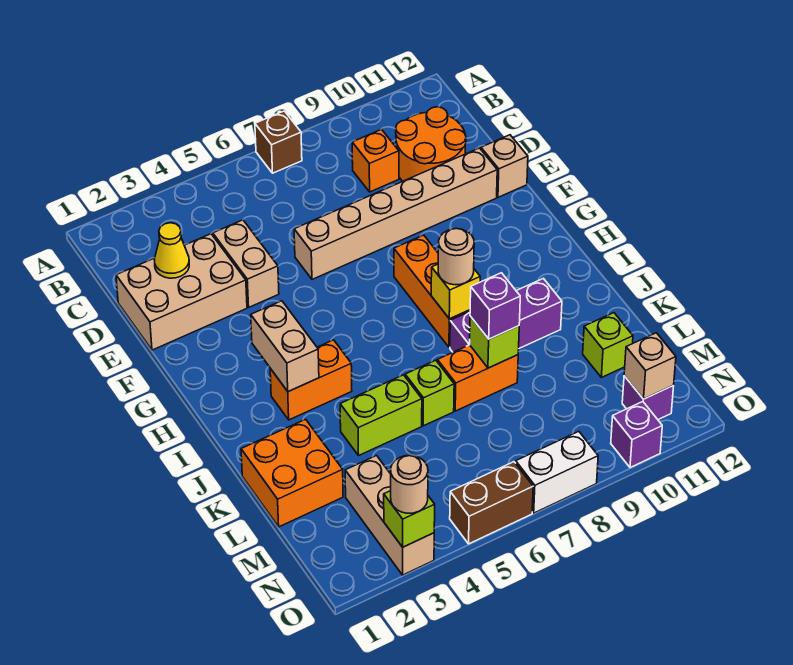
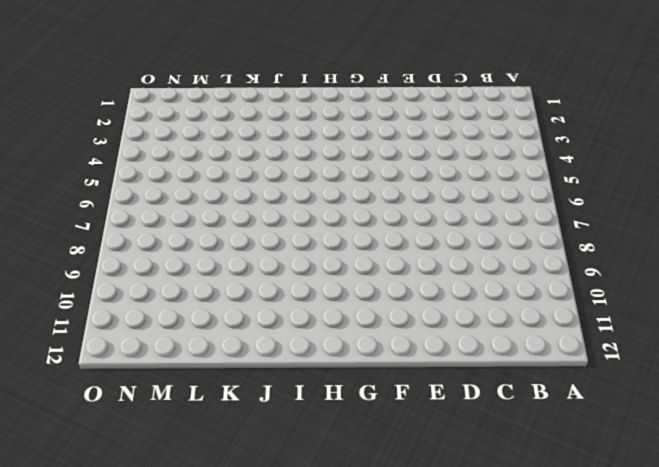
none -> brown 1x1 brick [255,111,302,173]
none -> orange 1x1 brick [352,129,399,192]
none -> orange 2x2 round brick [396,107,466,181]

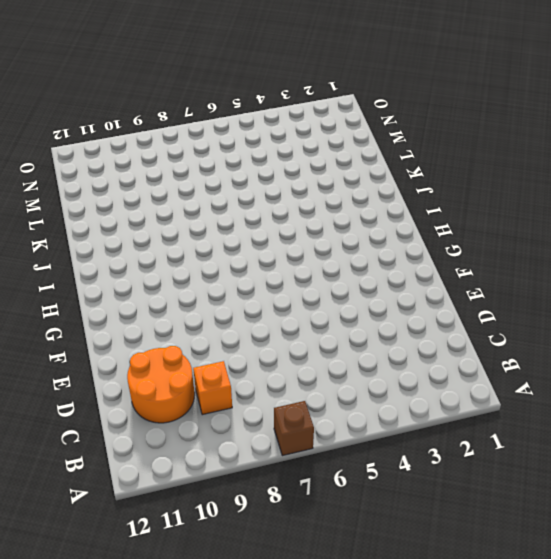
none -> tan 2x3 brick [116,234,247,350]
none -> tan 1x2 brick [213,220,279,307]
none -> tan 1x6 brick [294,148,497,279]

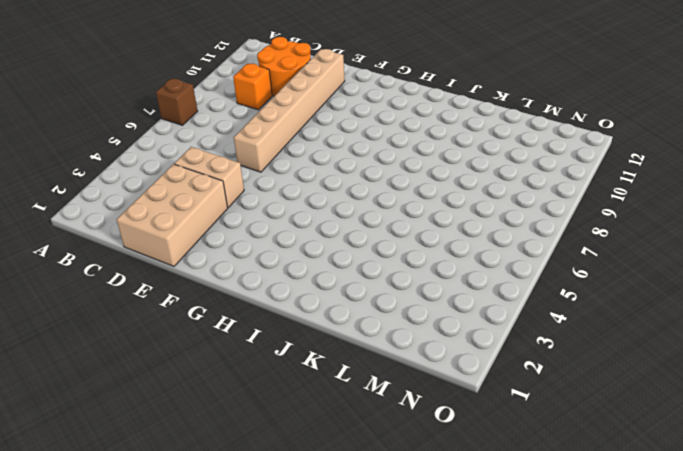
none -> tan 1x1 brick [481,135,528,197]
none -> orange 1x3 brick [394,235,470,347]
none -> orange 1x2 brick [270,340,352,420]

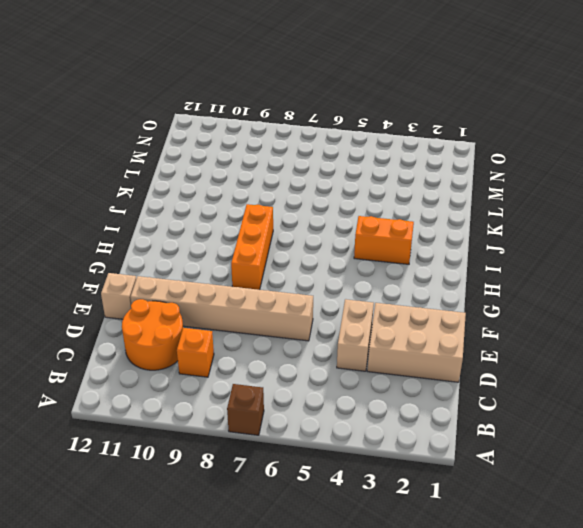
none -> purple 1x3 brick [450,278,562,352]
none -> orange 2x2 brick [241,419,343,527]
none -> lime 1x2 brick [340,375,422,455]

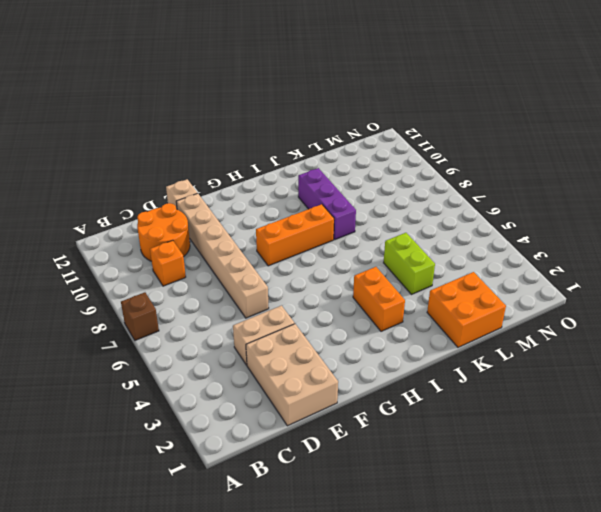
none -> lime 1x1 brick [405,360,454,426]
none -> orange 1x2 brick [437,345,518,411]
none -> lime 1x1 brick [583,313,633,378]

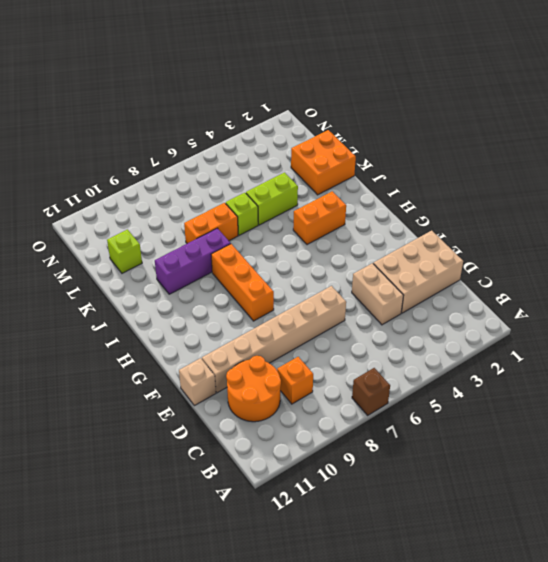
none -> tan 1x3 brick [345,456,434,575]
none -> purple 1x1 brick [622,376,674,420]
none -> brown 1x2 brick [450,462,533,544]

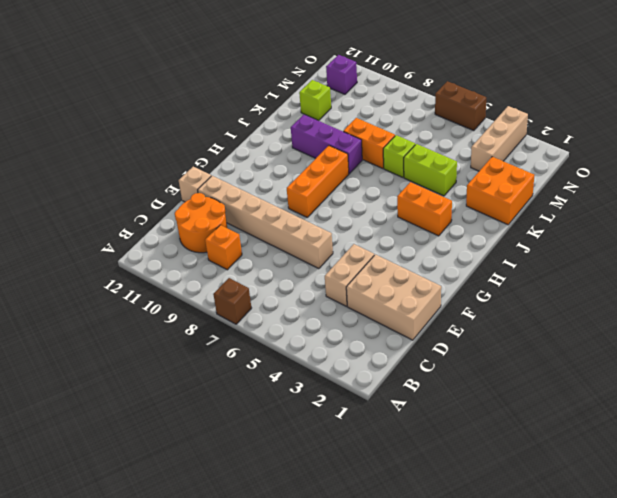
none -> white 1x2 brick [516,431,598,513]
none -> purple 1x1 brick [611,402,662,468]
none -> yellow 1x1 cone [154,223,189,278]

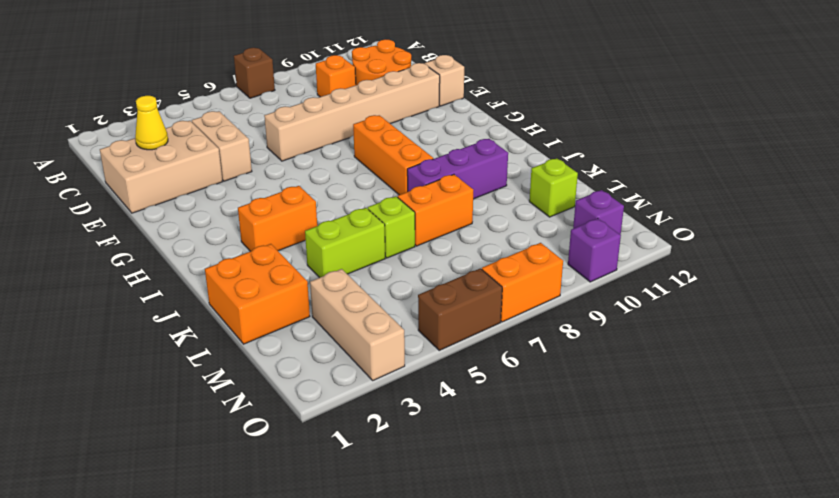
orange 1x2 brick [482,243,563,322] -> white 1x2 brick [516,431,598,513]
none -> tan 1x2 brick [251,301,319,392]
none -> yellow 1x1 brick [431,264,480,319]
none -> lime 1x1 brick [470,316,519,368]

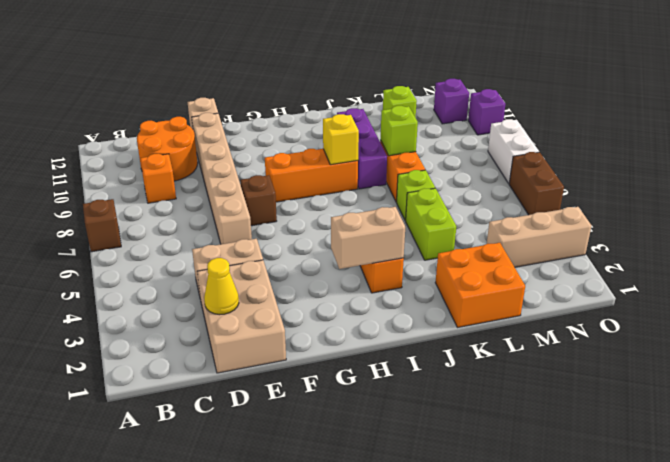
brown 1x1 brick [240,175,277,226] -> none
none -> tan 1x1 brick [624,333,676,399]
none -> lime 1x1 brick [384,491,435,547]
none -> tan 1x1 round brick [438,228,474,285]

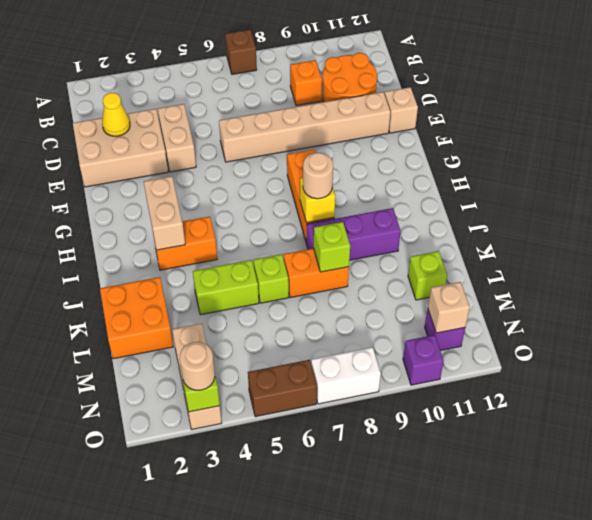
none -> purple 1x1 brick [470,273,520,339]

